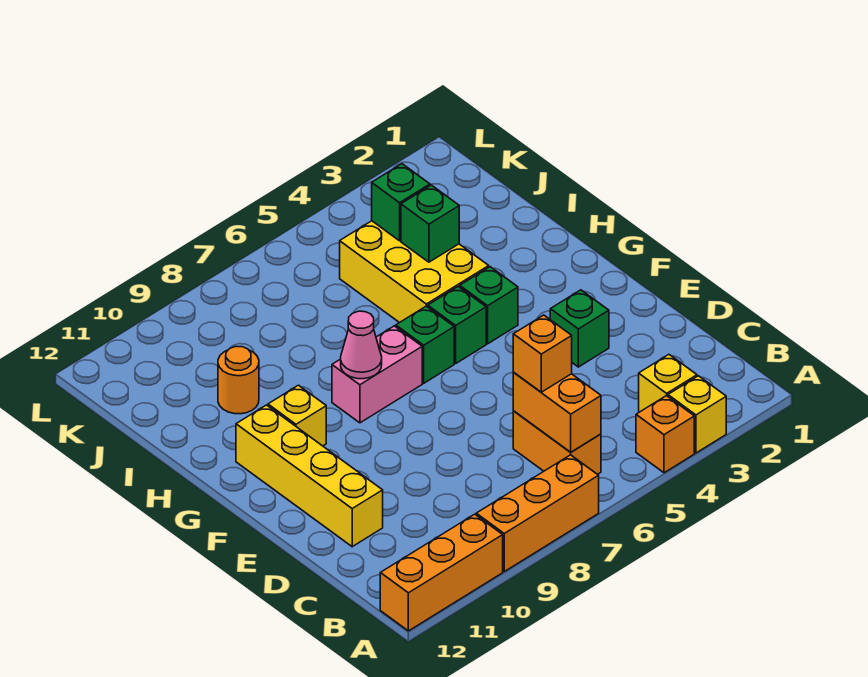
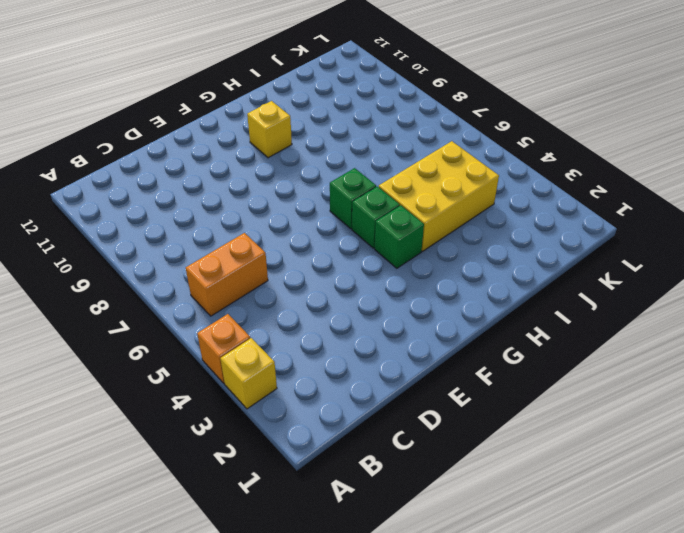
none -> orange 1x3 brick [476,455,599,571]
none -> orange 1x3 brick [380,514,503,631]
none -> yellow 1x1 brick [639,355,697,412]

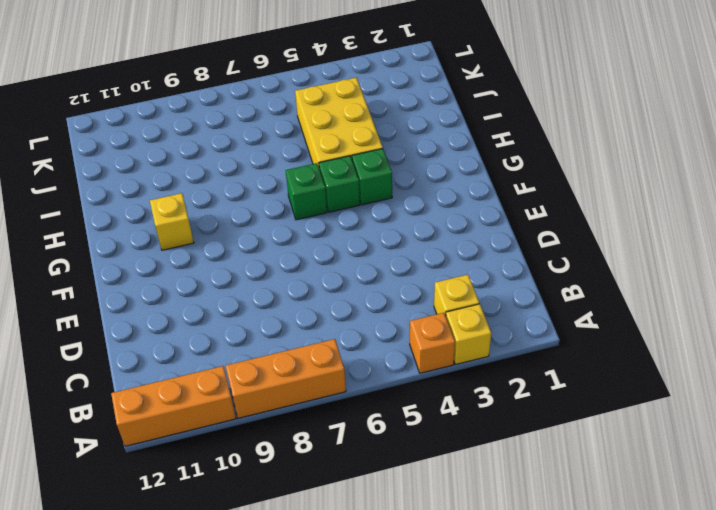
none -> orange 1x2 brick [513,411,601,474]
none -> yellow 1x4 brick [236,405,383,547]
none -> green 1x1 brick [550,290,609,367]

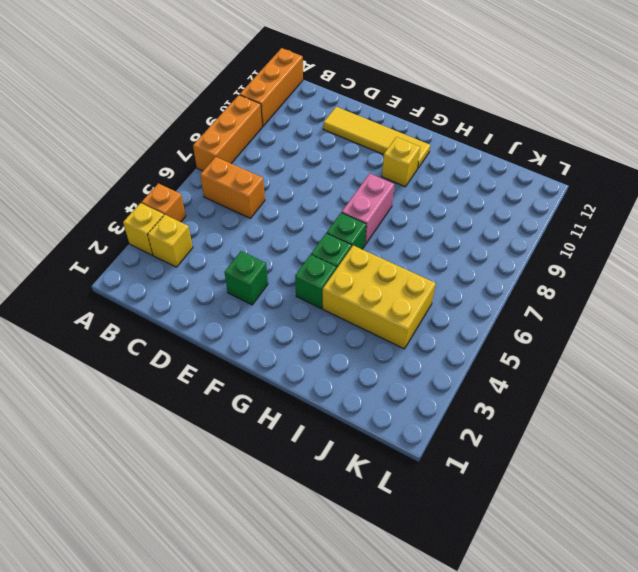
yellow 1x4 tile [323,107,430,169] -> yellow 1x4 brick [236,405,383,547]
none -> orange 1x1 round brick [218,346,259,414]
none -> orange 1x2 brick [513,373,601,452]
none -> pink 1x1 cone [341,311,382,379]

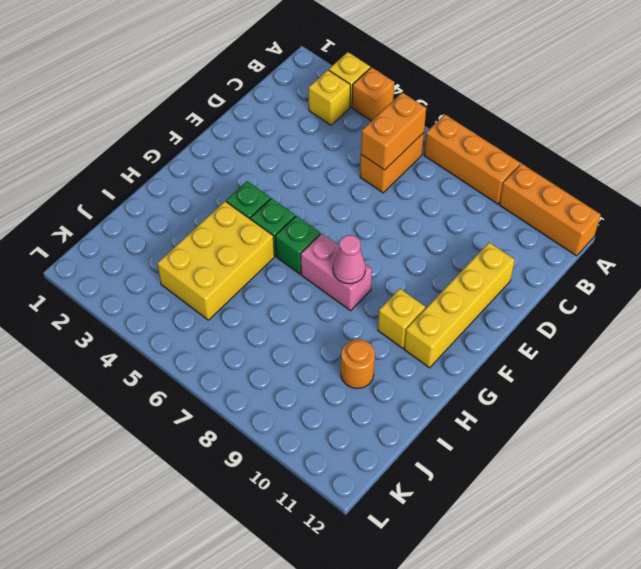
none -> green 1x1 brick [550,290,609,367]
none -> green 1x1 brick [401,185,459,262]
none -> green 1x1 brick [372,164,430,241]

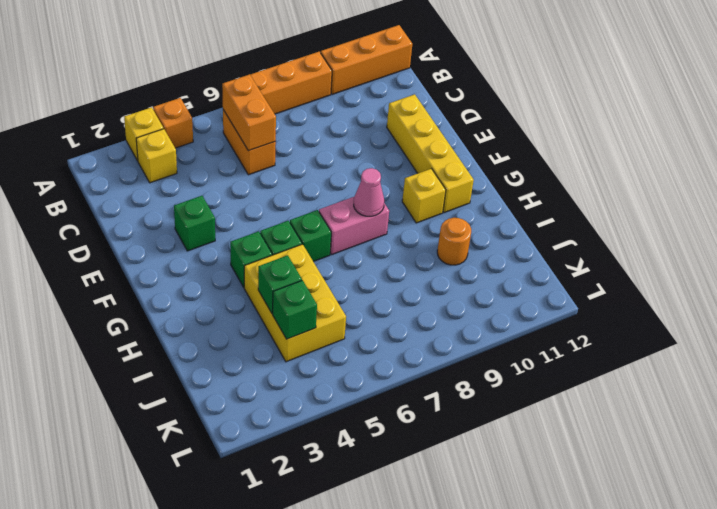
none -> orange 1x1 brick [513,315,572,392]

